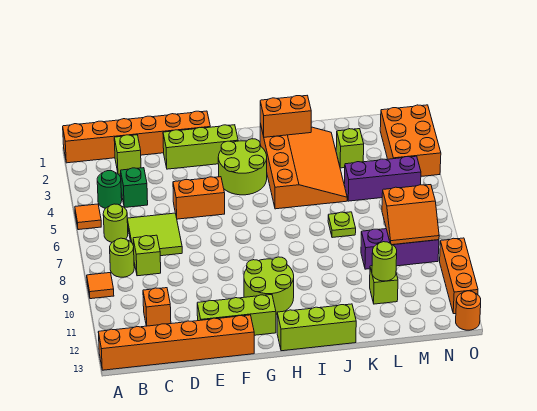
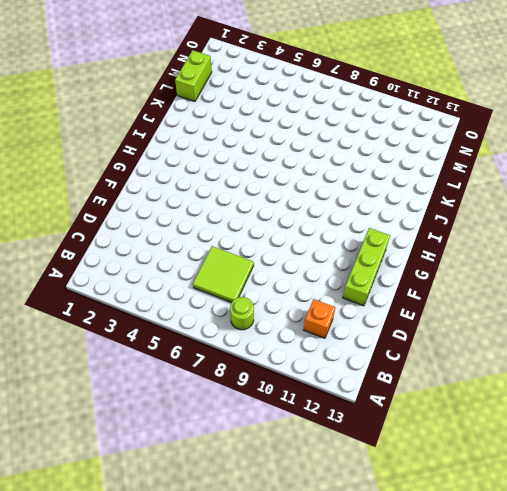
lime 1x2 brick [175,50,212,101] -> none
none -> orange 1x6 brick [63,111,210,163]
none -> orange 1x1 tile [75,204,101,230]
none -> orange 1x1 tile [87,273,114,299]
none -> orange 1x6 brick [98,315,254,370]

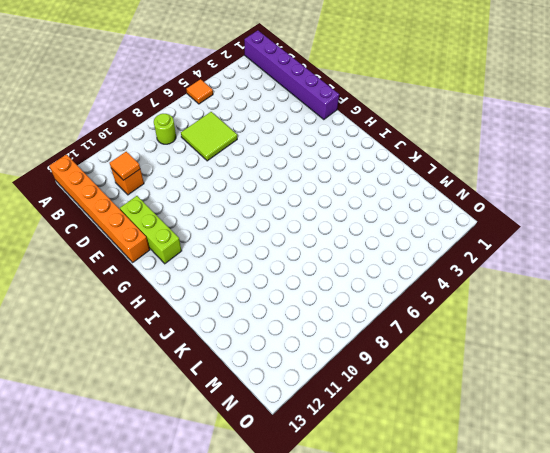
purple 1x6 brick [244,30,339,120] -> orange 1x6 brick [63,111,210,163]
orange 1x1 tile [110,152,140,180] -> orange 1x1 tile moved to [87,273,114,299]
none -> green 1x1 round brick [97,171,122,208]
none -> lime 1x1 round brick [103,204,128,242]
none -> lime 1x1 brick [114,135,141,174]
none -> green 1x1 brick [121,168,148,208]

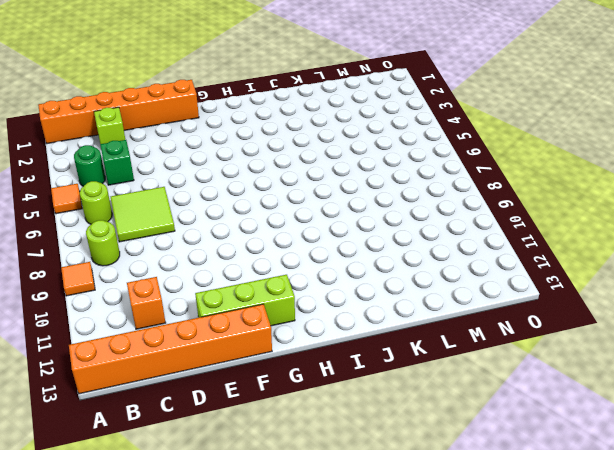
none -> lime 1x1 brick [133,235,161,276]
none -> lime 1x3 brick [163,125,238,169]
none -> orange 1x2 brick [173,177,225,219]
none -> lime 2x2 round brick [218,139,267,195]

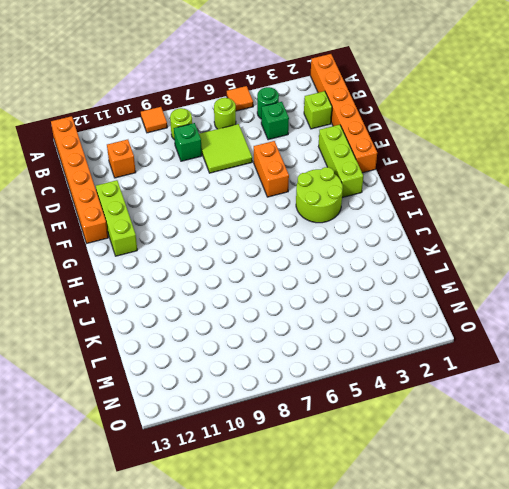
green 1x1 brick [174,123,202,161] -> lime 1x1 brick [133,235,161,276]
none -> lime 2x2 round brick [244,257,294,314]
none -> lime 1x3 brick [277,304,356,351]
none -> orange 3x4 slope [260,124,347,209]
none -> lime 1x1 plate [328,212,356,238]

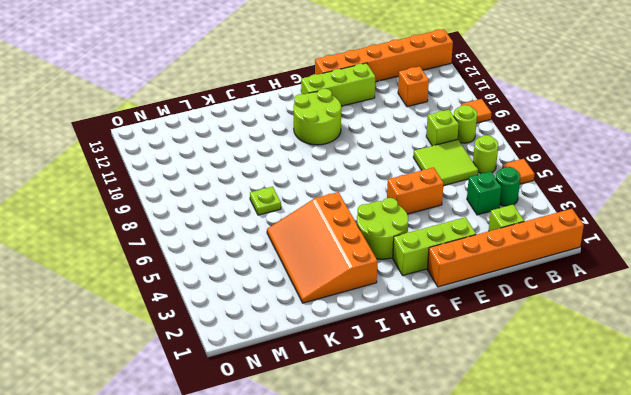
none -> lime 1x3 brick [277,304,356,351]
none -> lime 1x1 brick [336,129,364,168]
none -> purple 1x3 brick [344,156,421,201]
none -> purple 1x3 brick [361,229,439,269]

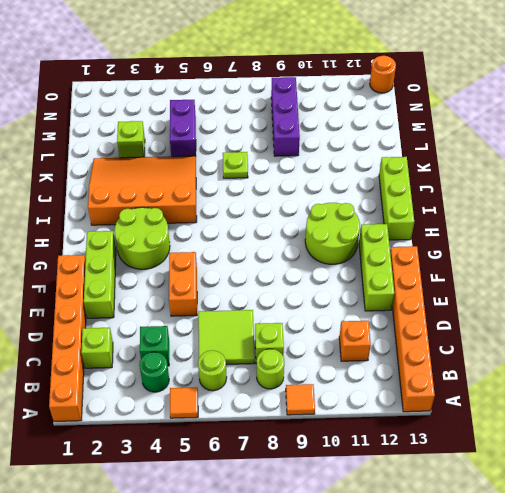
purple 1x2 brick [170,100,196,156] -> purple 1x3 brick [344,156,421,201]
none -> lime 1x1 brick [370,266,398,304]
none -> orange 2x3 brick [380,105,441,176]
none -> orange 1x3 brick [440,238,478,314]
none -> orange 1x2 brick [260,96,311,137]

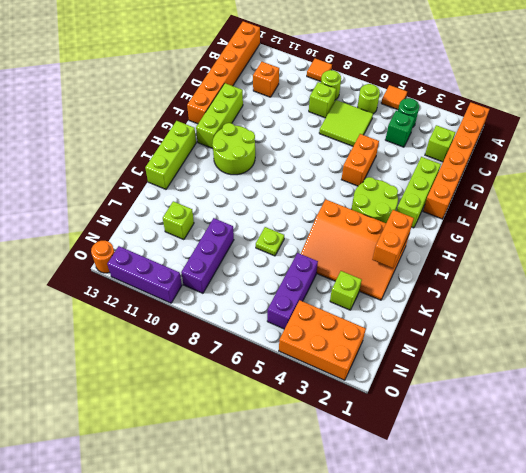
purple 1x3 brick [107,246,182,303] -> orange 1x3 brick [440,238,478,314]
none -> lime 1x1 round brick [372,242,397,281]
none -> orange 2x2 slope [382,185,439,245]

